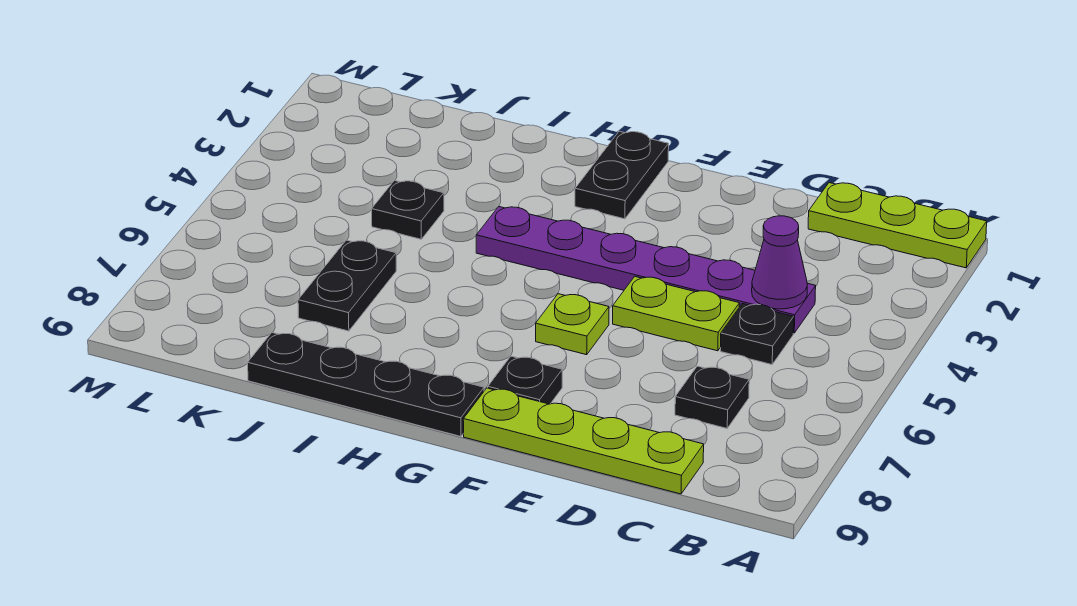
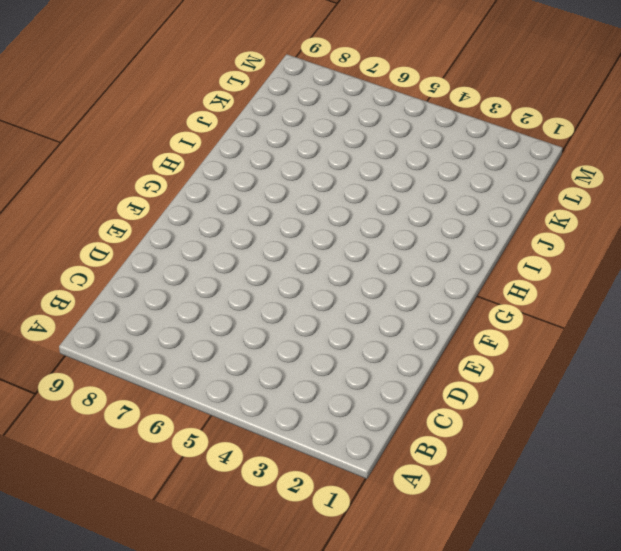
none -> lime 1x3 plate [808,183,987,268]
none -> purple 1x6 plate [476,207,816,333]
none -> black 1x1 plate [721,303,794,365]

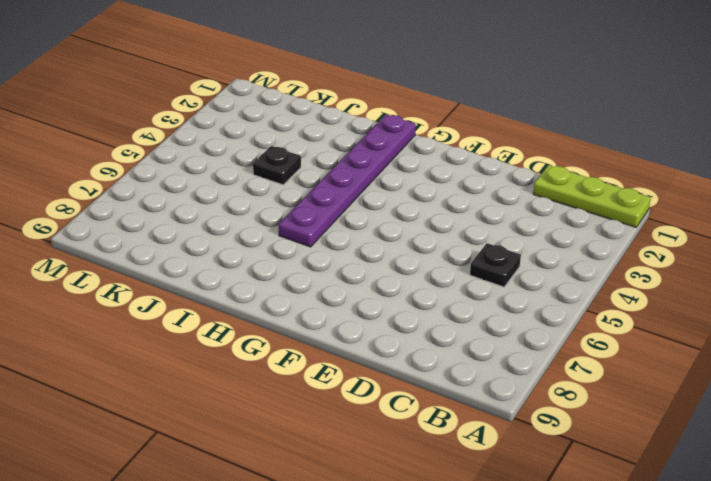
purple 1x6 plate [279,115,416,247] -> purple 1x6 plate turned to [476,207,816,333]
none -> black 1x1 plate [675,366,749,428]
none -> lime 1x4 plate [463,388,704,494]
none -> lime 1x2 plate [613,276,740,351]

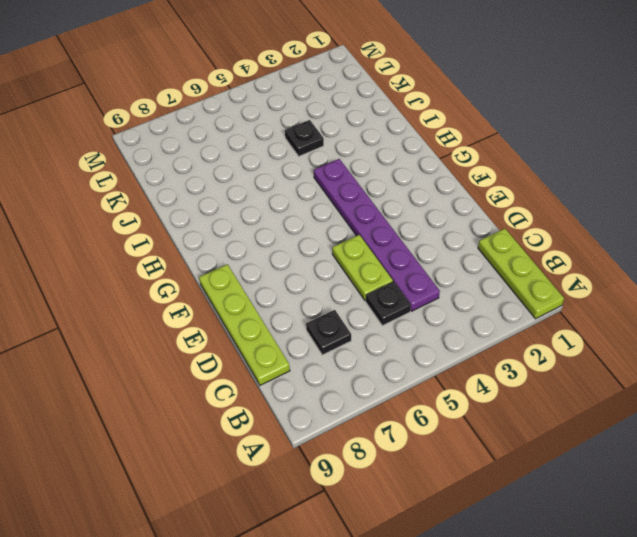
none -> lime 1x1 plate [536,294,609,355]
none -> black 1x1 plate [488,356,562,404]
none -> black 1x2 plate [575,131,669,219]

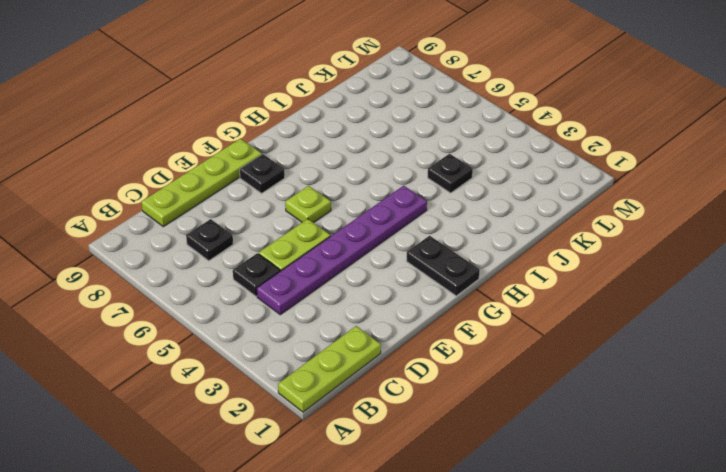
none -> black 1x4 plate [248,332,484,436]
none -> black 1x2 plate [298,240,396,331]
none -> purple 1x1 cone [752,216,807,309]

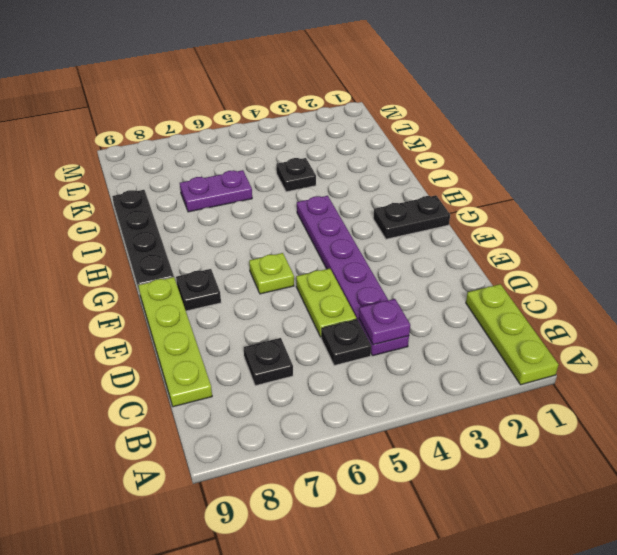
purple 1x1 plate [359,299,410,345] -> purple 1x1 cone [752,216,807,309]
purple 1x2 plate [180,170,252,212] -> black 1x2 plate [298,240,396,331]

